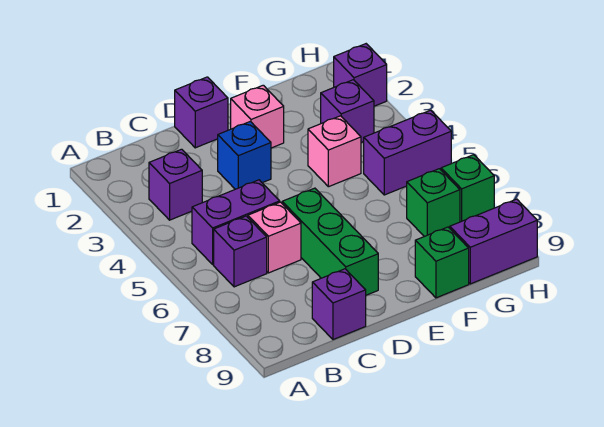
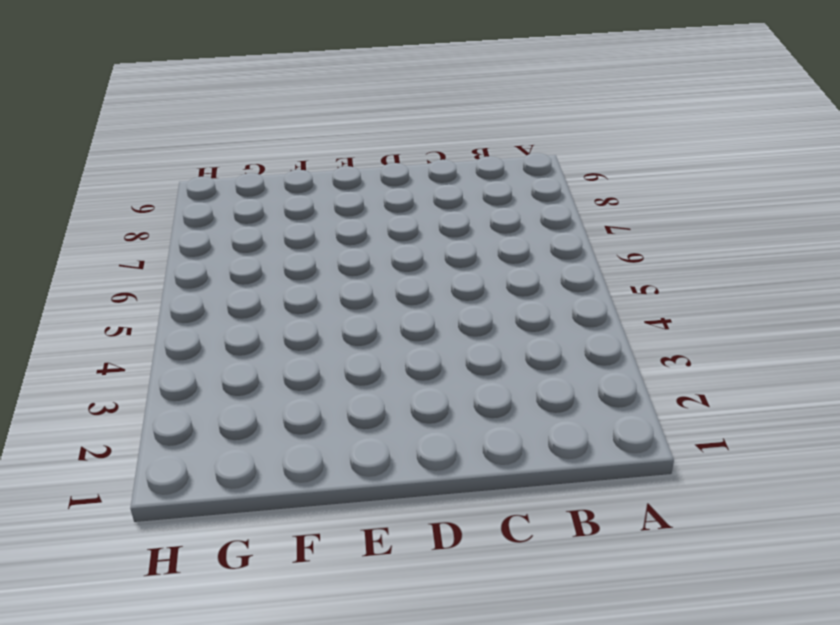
none -> purple 1x1 brick [149,149,202,220]
none -> purple 1x2 brick [192,180,280,264]
none -> purple 1x1 brick [214,216,267,287]

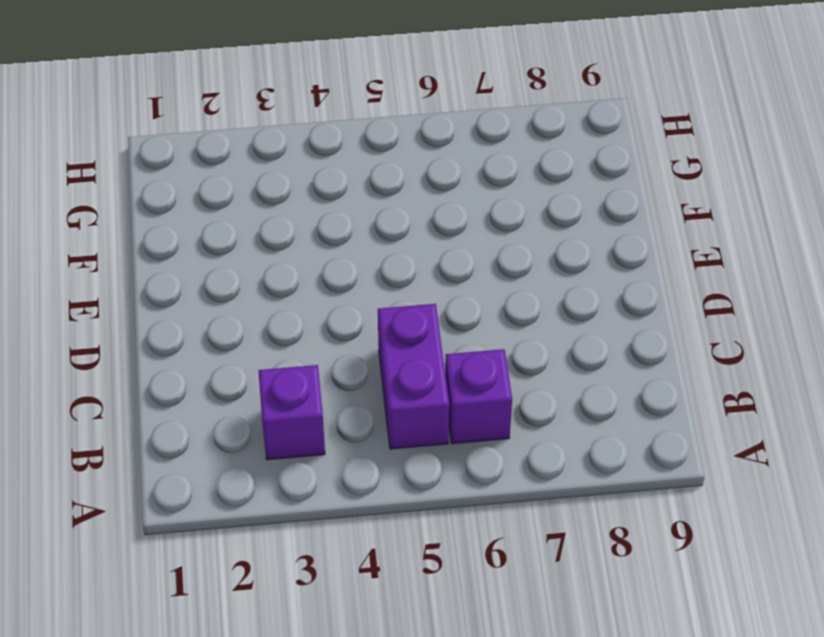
none -> pink 1x1 brick [248,202,301,273]
none -> purple 1x1 brick [312,269,366,340]
none -> purple 1x1 brick [175,77,228,148]

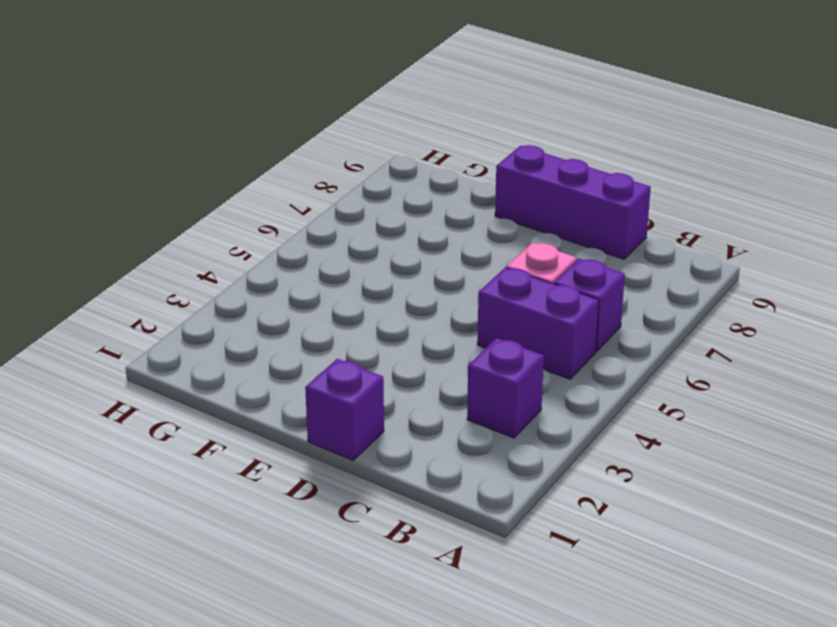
purple 1x3 brick [495,145,651,259] -> purple 1x1 brick [312,269,366,340]
none -> blue 1x1 brick [218,121,271,189]
none -> green 1x3 brick [282,188,378,295]
none -> pink 1x1 brick [230,85,284,148]

